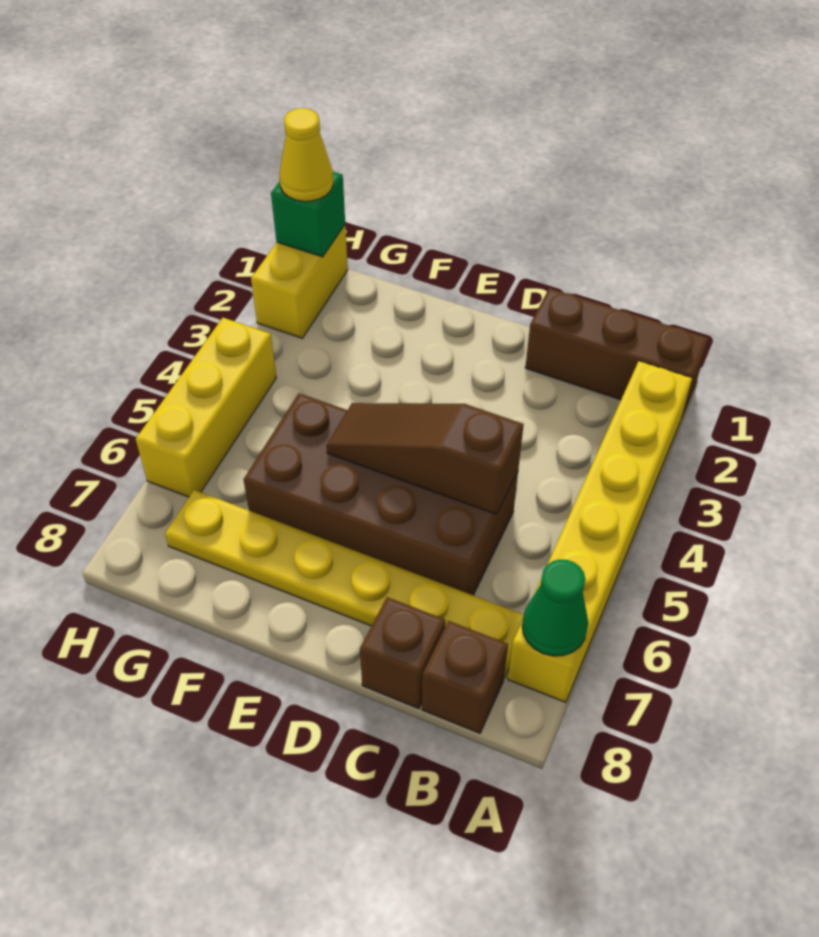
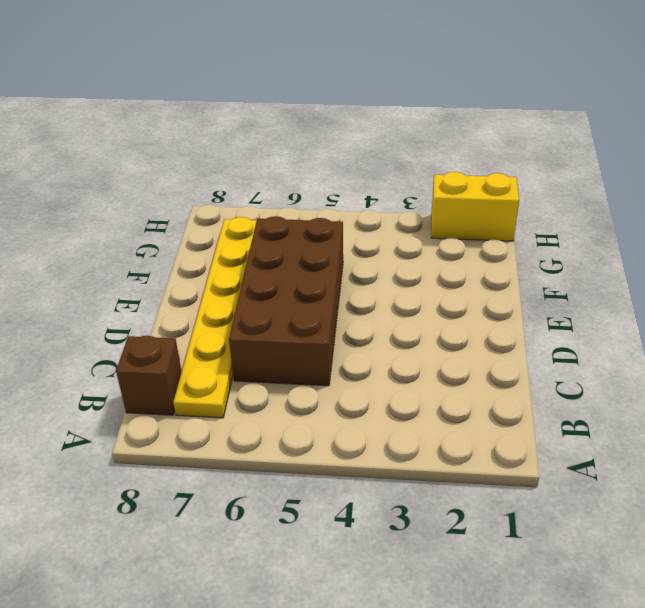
none -> brown 1x3 brick [525,288,709,417]
none -> yellow 1x6 brick [508,361,692,702]
none -> brown 1x1 brick [360,597,445,709]

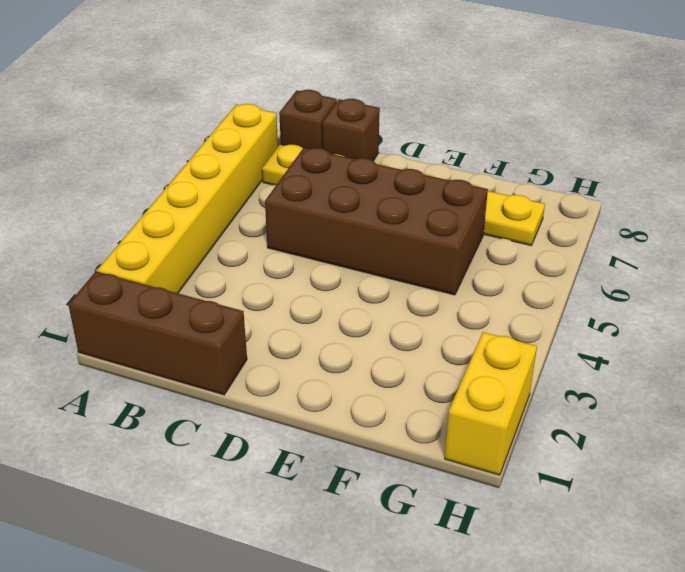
none -> yellow 1x3 brick [136,318,276,497]
none -> green 1x1 cone [522,560,588,656]
none -> brown 1x3 slope [326,403,524,514]

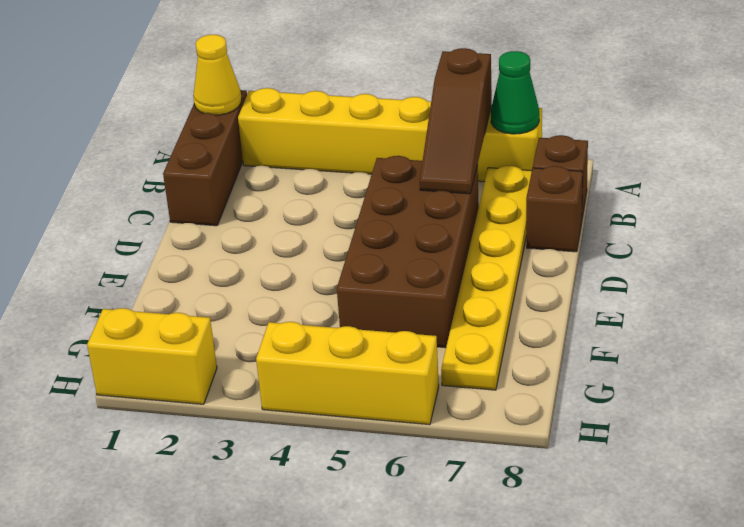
yellow 1x1 cone [193,35,242,115] -> yellow 1x1 cone moved to [280,108,333,201]
brown 1x3 slope [420,48,492,194] -> brown 1x3 slope moved to [326,403,524,514]
none -> green 1x1 brick [271,172,345,257]

